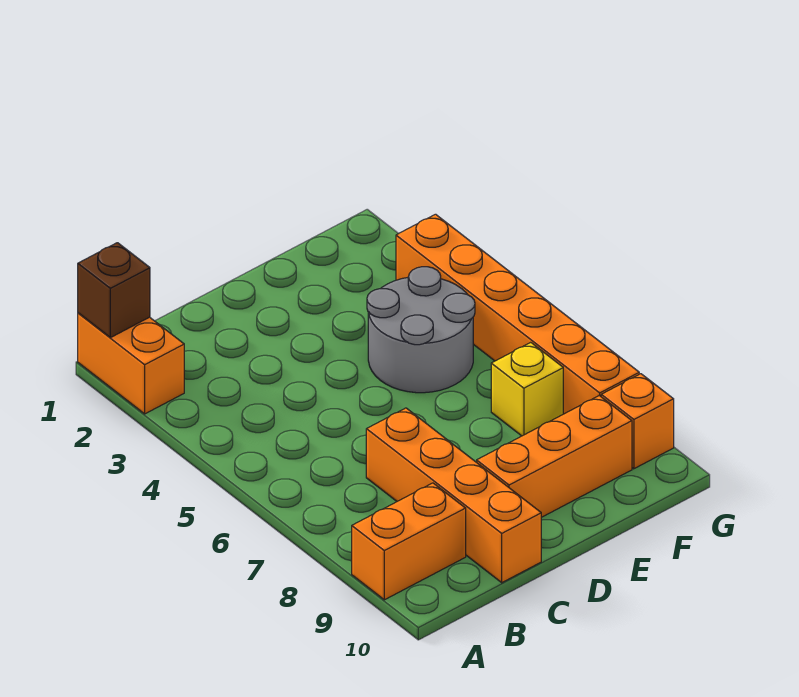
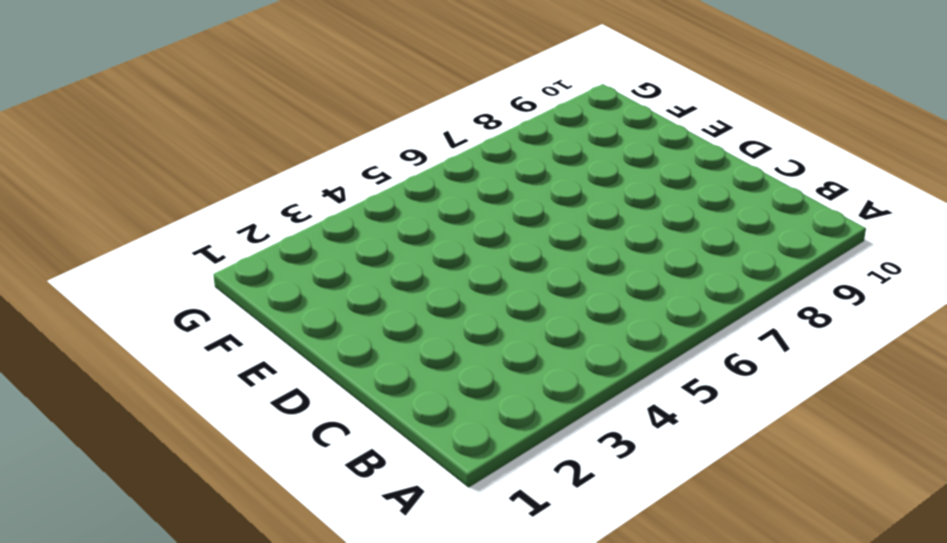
none -> orange 1x2 brick [78,313,184,414]
none -> orange 1x2 brick [352,483,466,600]

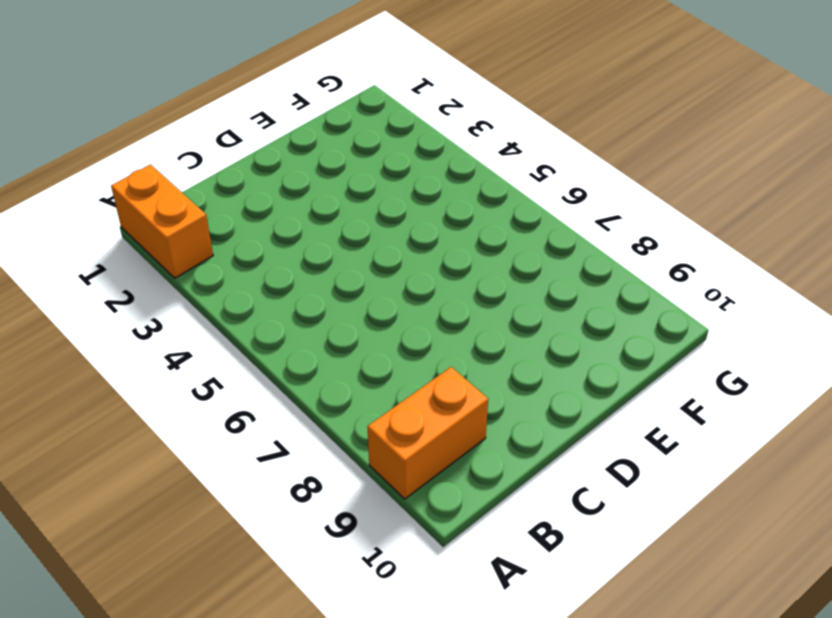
none -> orange 1x4 brick [366,408,541,583]
none -> orange 1x3 brick [477,395,632,517]

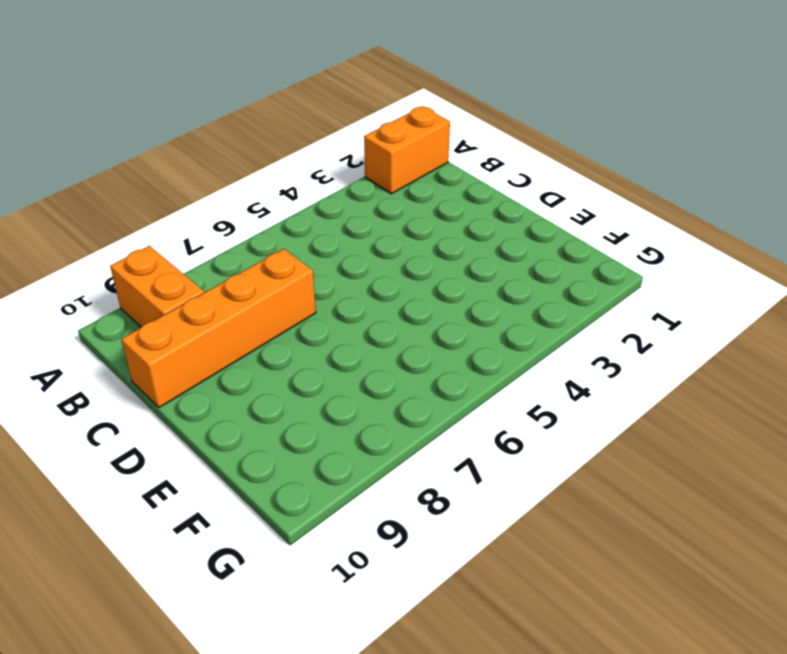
none -> orange 1x3 brick [477,395,632,517]
none -> grey 2x2 round brick [367,267,475,393]

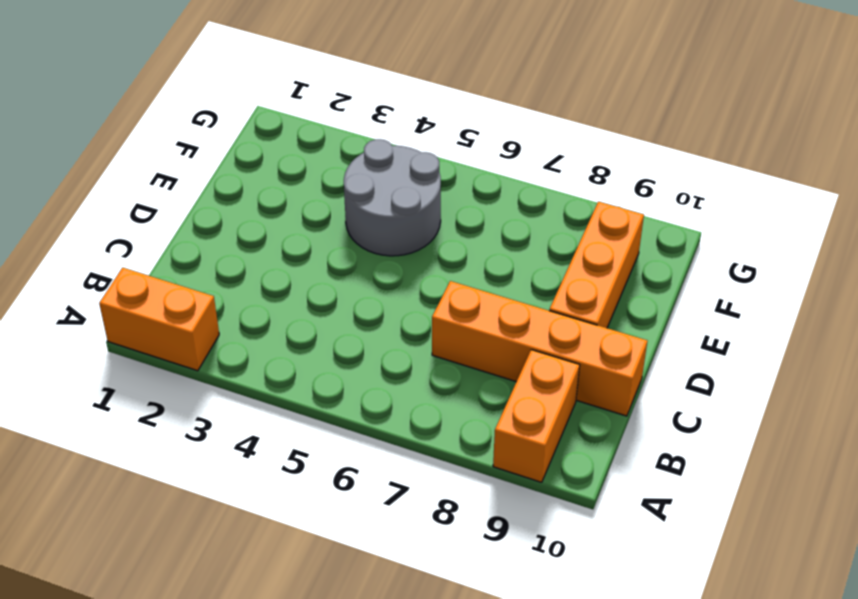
none -> yellow 1x1 brick [491,342,563,436]
none -> orange 1x6 brick [396,214,639,414]

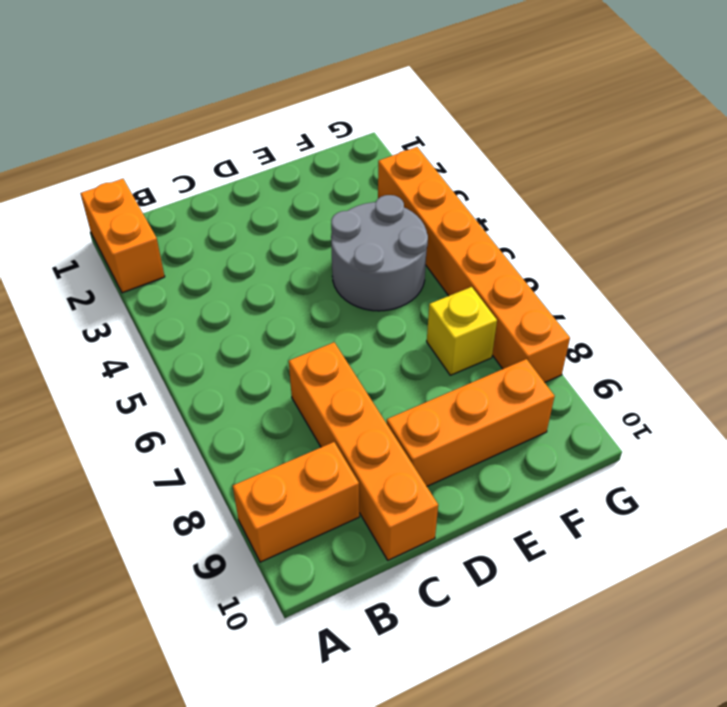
none -> orange 1x1 brick [601,374,674,469]
none -> brown 1x1 brick [78,243,150,338]

